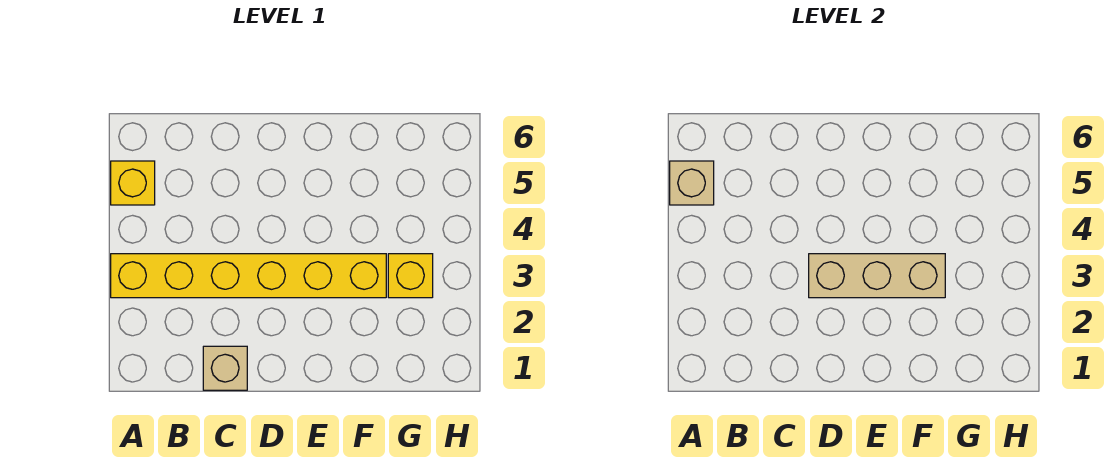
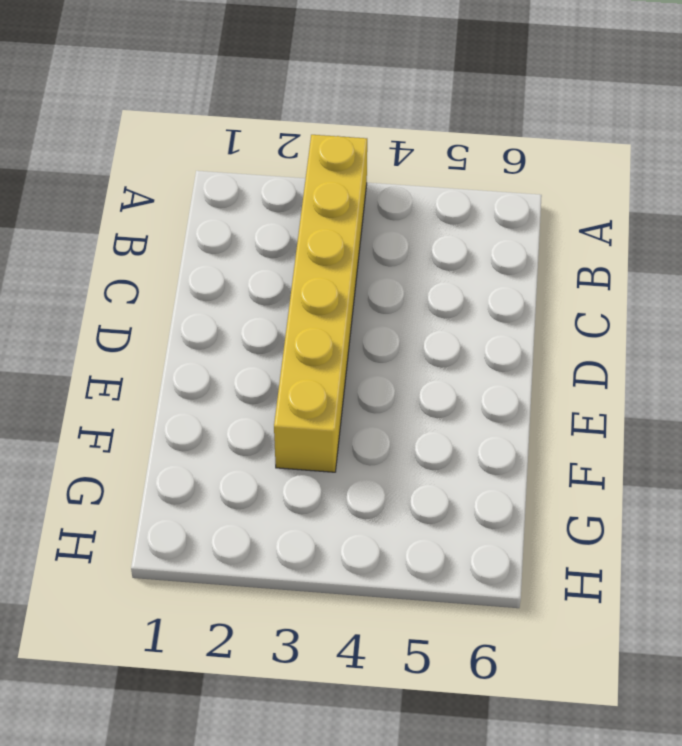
none -> yellow 1x1 brick [111,161,155,205]
none -> tan 1x1 brick [203,346,247,390]

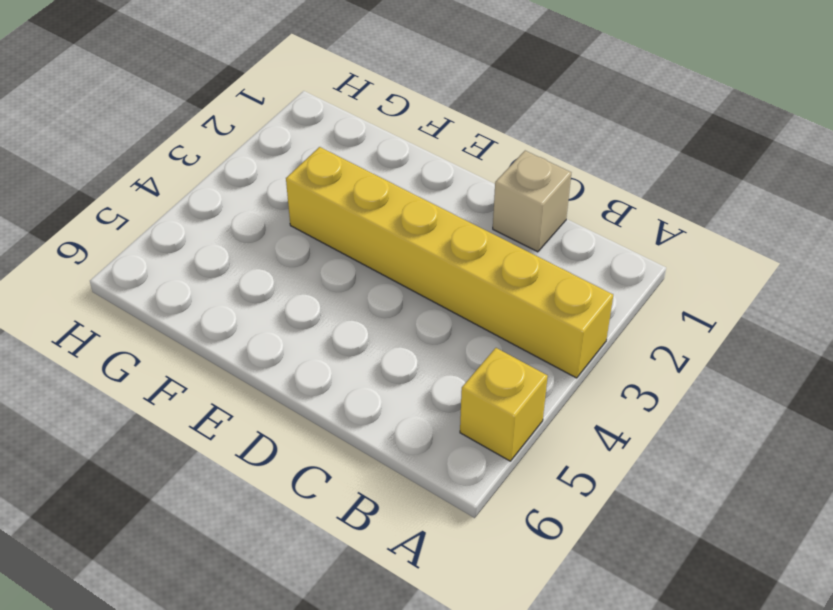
none -> yellow 1x1 brick [388,254,433,298]
none -> tan 1x1 brick [670,161,714,205]

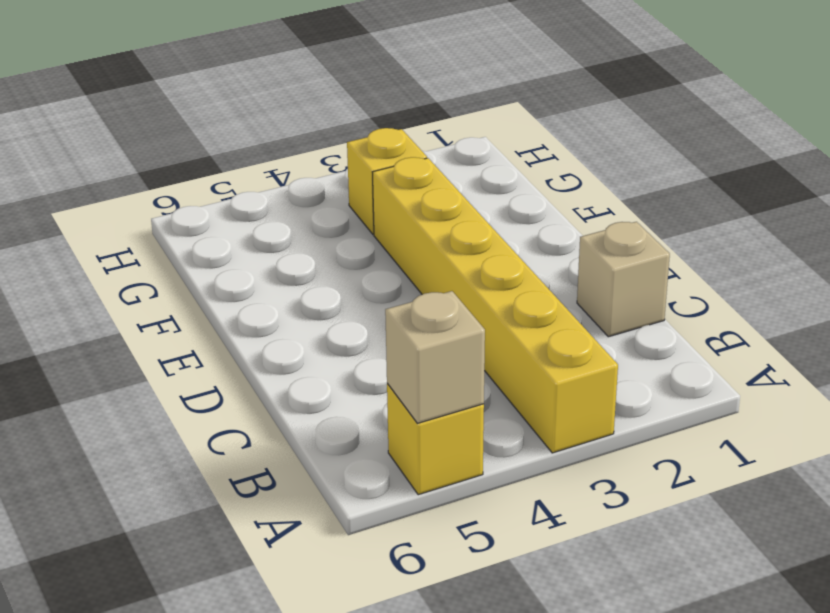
none -> tan 1x3 brick [809,254,945,298]

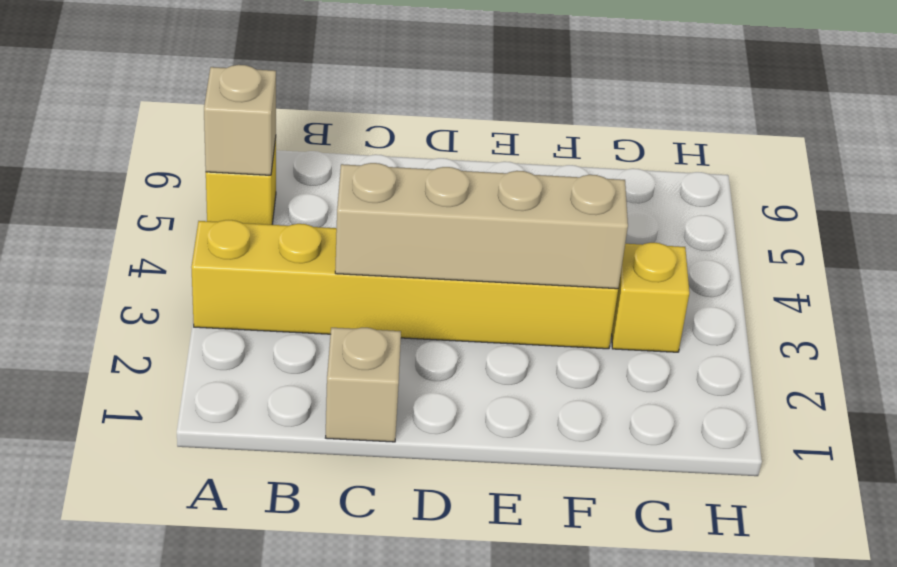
tan 1x4 brick [335,163,628,289] -> tan 1x3 brick [809,254,945,298]

